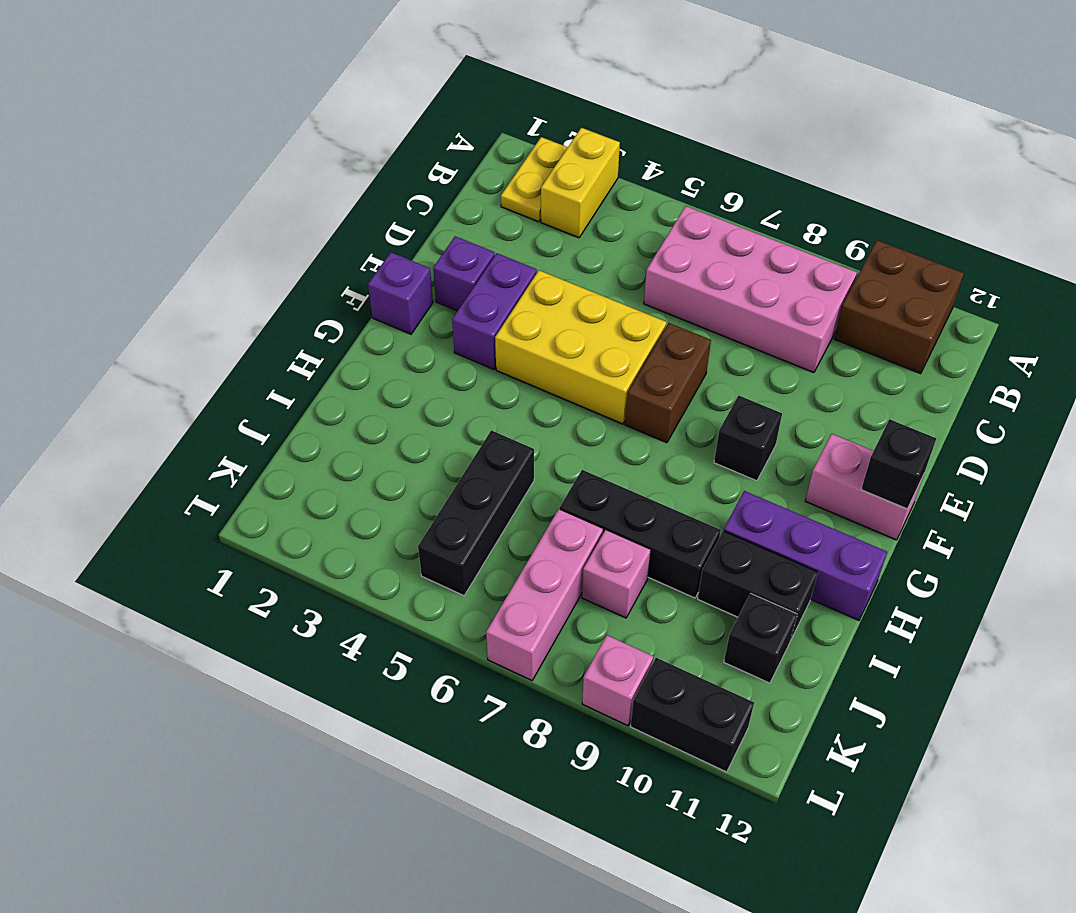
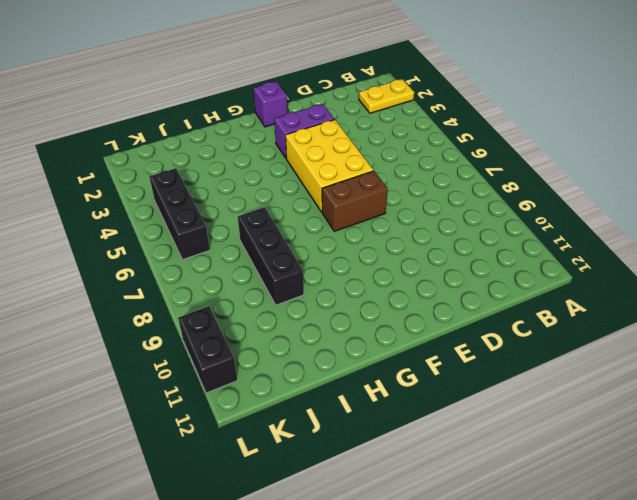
black 1x3 brick [150,168,210,260] -> black 1x3 brick turned to [418,430,534,596]
none -> yellow 1x2 brick [541,128,620,238]
none -> brown 2x2 brick [834,240,964,374]
none -> pink 2x4 brick [644,206,857,373]

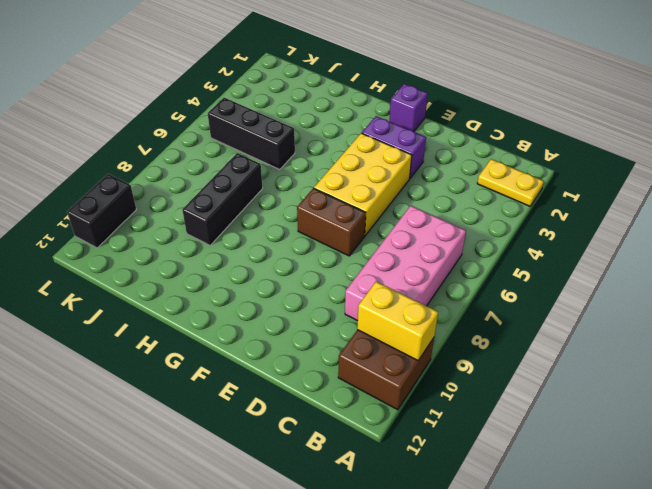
yellow 1x2 brick [357,282,438,360] -> yellow 1x2 brick moved to [541,128,620,238]
none -> purple 1x1 brick [433,236,495,311]
none -> black 1x1 brick [714,395,782,481]
none -> pink 1x2 brick [805,434,923,540]

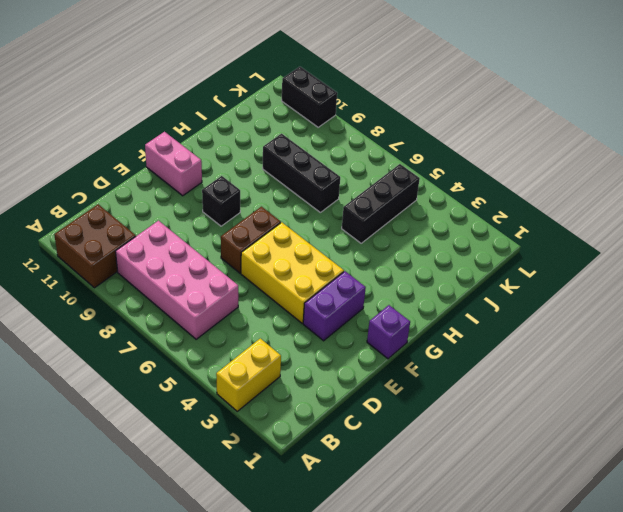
none -> yellow 1x2 plate [501,137,568,222]
none -> purple 1x1 brick [433,236,495,311]
none -> purple 1x3 brick [724,491,887,620]

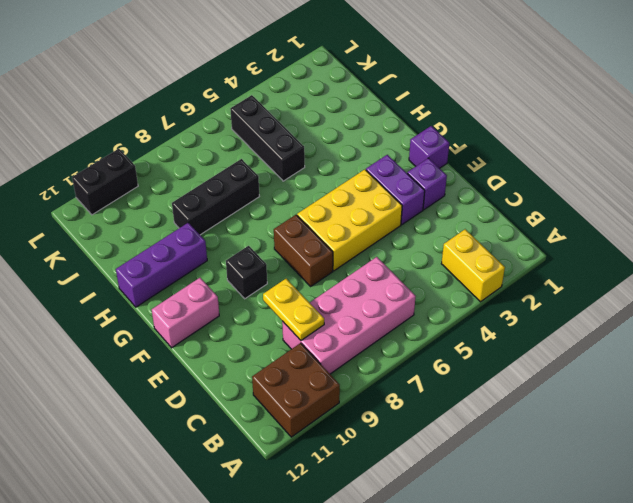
yellow 1x2 plate [263,279,324,340] -> yellow 1x2 plate moved to [501,137,568,222]
none -> black 1x2 brick [698,531,818,639]
none -> pink 1x3 brick [486,509,603,681]
none -> pink 1x1 brick [582,530,651,618]

